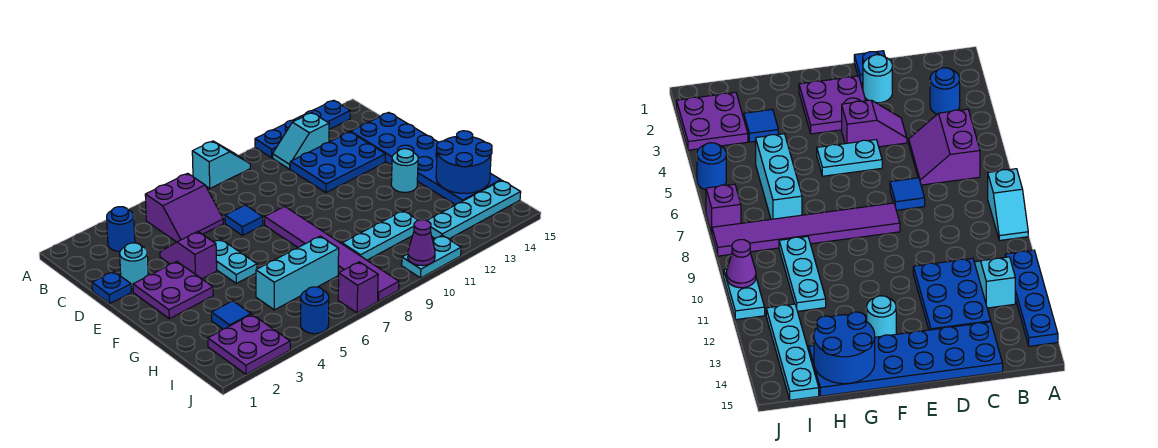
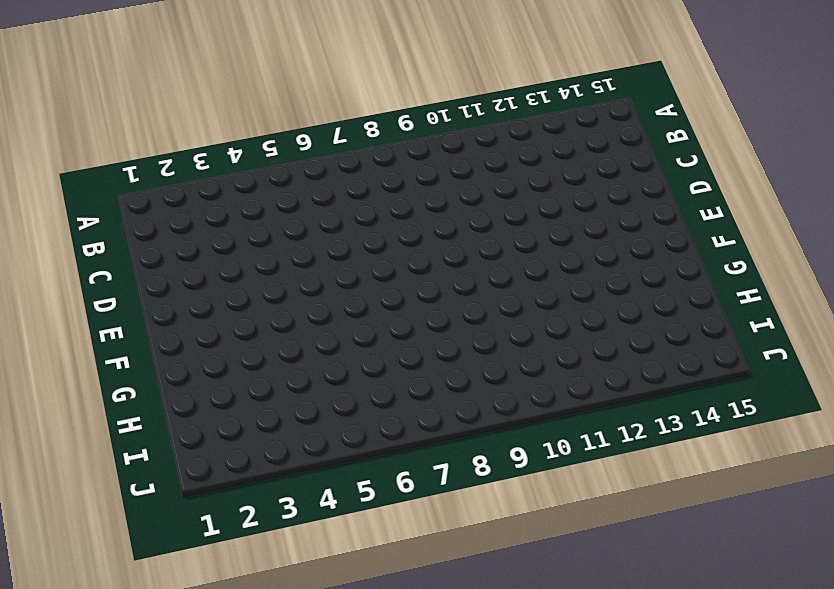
none -> cyan 1x2 slope [192,141,250,188]
none -> blue 1x4 plate [255,100,350,158]
none -> blue 1x1 round brick [107,207,135,252]

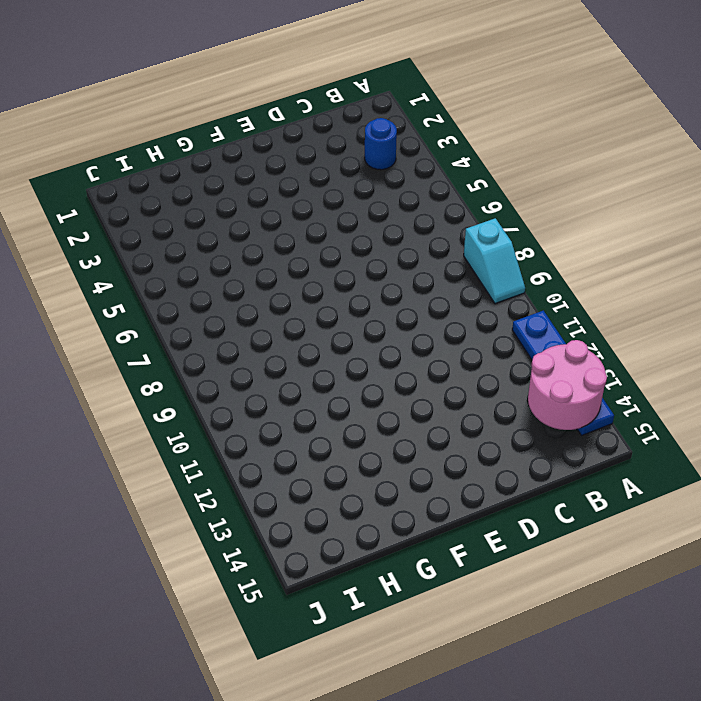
pink 2x2 round brick [528,340,607,430] -> none
none -> purple 2x2 slope [145,173,223,242]
none -> cyan 1x2 slope [273,113,329,169]
none -> blue 2x3 plate [290,132,385,193]

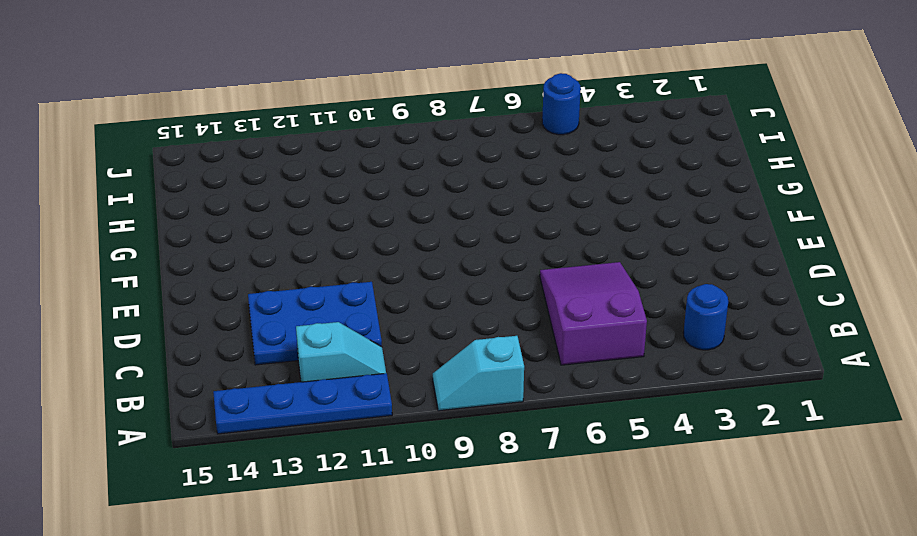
purple 2x3 slope [540,262,647,365] -> purple 2x2 slope [145,173,223,242]
none -> blue 2x6 plate [351,112,501,205]
none -> blue 1x1 plate [92,272,131,304]
none -> cyan 1x1 round brick [120,243,148,289]

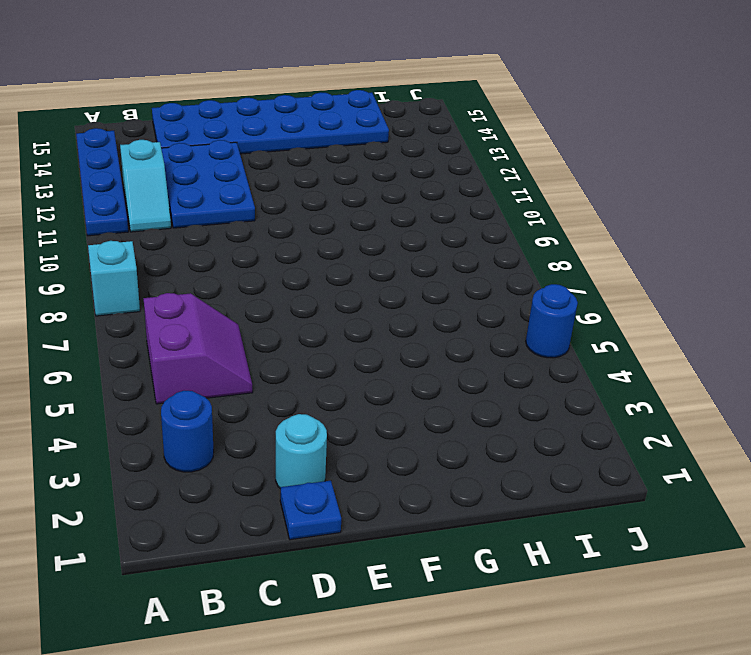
none -> purple 1x2 slope [160,232,217,279]
none -> blue 1x1 tile [225,205,263,235]
none -> purple 2x2 plate [133,262,213,319]

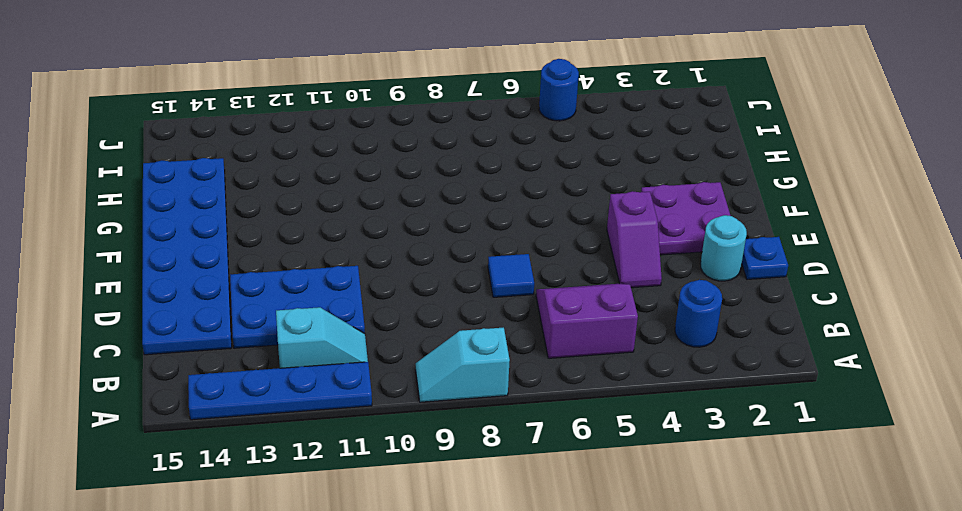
none -> cyan 1x2 plate [214,239,257,283]
none -> purple 1x6 tile [265,206,399,301]
none -> cyan 1x1 round brick [391,149,418,192]

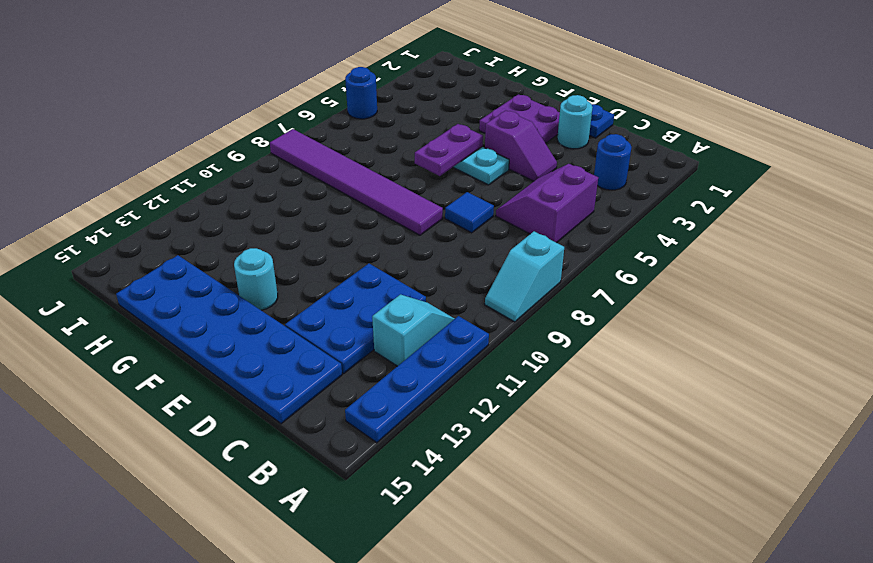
purple 1x2 plate [415,124,483,176] -> none
none -> blue 1x1 tile [211,301,251,329]
none -> cyan 1x3 brick [256,236,339,310]
none -> cyan 1x3 plate [342,211,418,260]

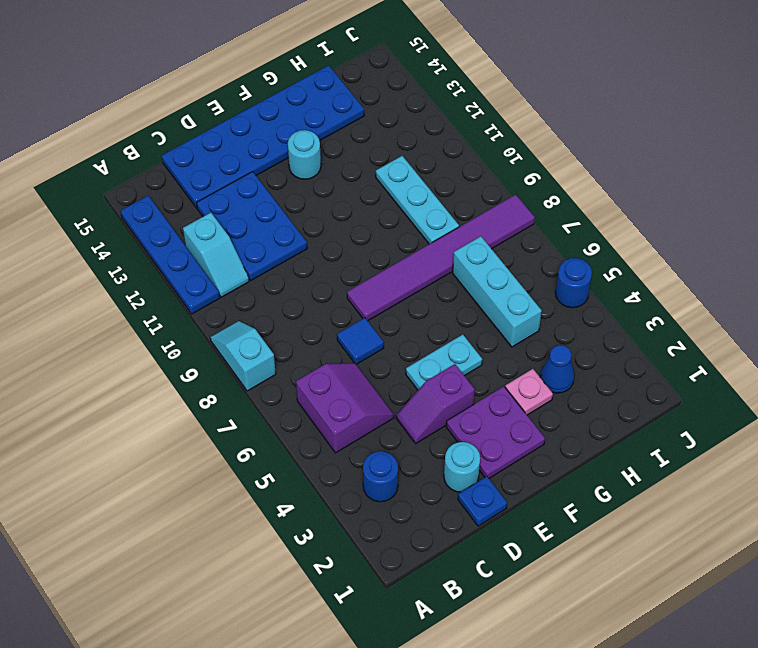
pink 1x1 plate [505,369,553,415] -> none
blue 1x1 cone [540,345,574,393] -> blue 1x1 tile [211,301,251,329]
none -> purple 2x2 plate [208,314,290,374]
none -> cyan 1x4 plate [427,180,521,239]
none -> purple 1x1 brick [338,262,378,313]

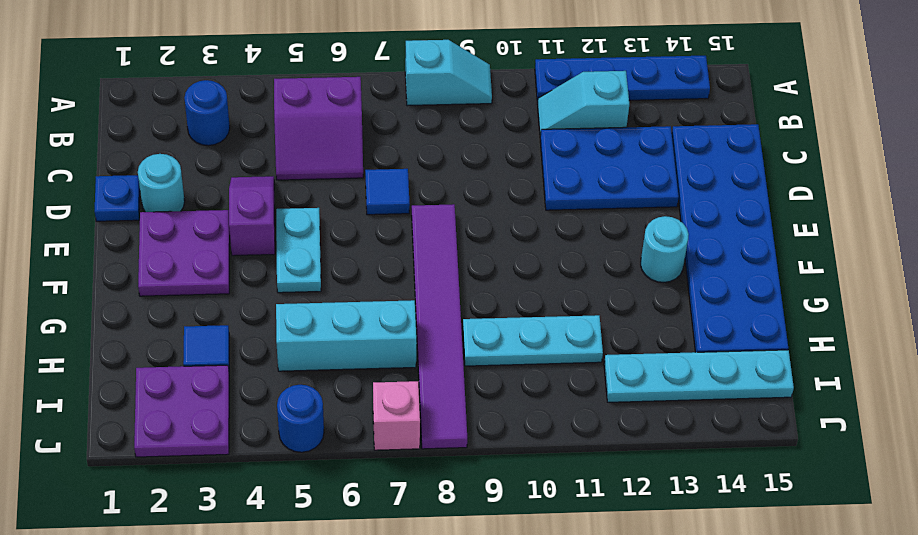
pink 1x1 brick [373,381,420,450] -> purple 1x1 brick [338,262,378,313]
none -> cyan 1x2 plate [402,235,461,278]
none -> blue 2x2 round brick [436,131,492,193]
none -> purple 1x1 cone [408,220,435,266]

